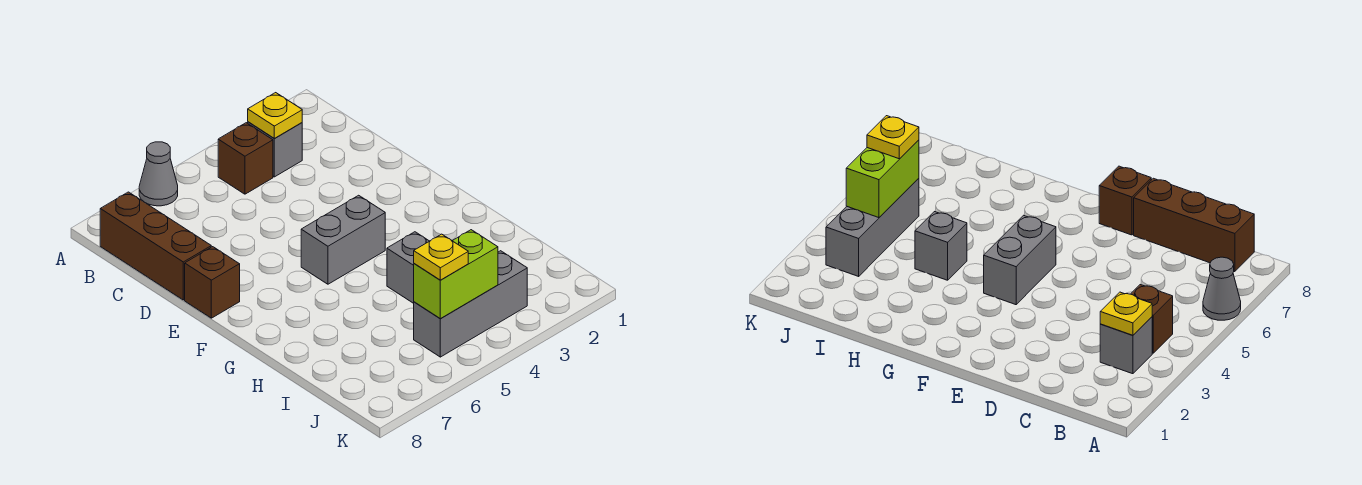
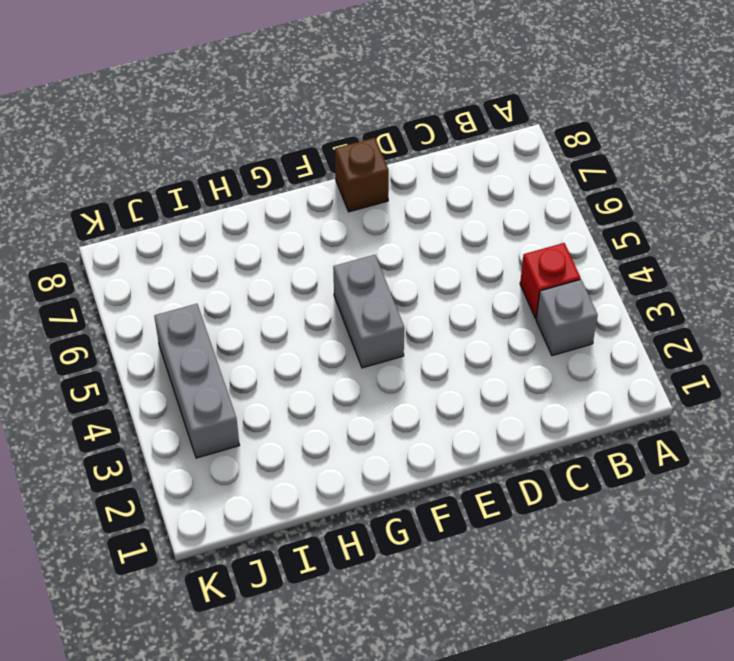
red 1x1 brick [520,243,580,319] -> brown 1x1 brick [218,123,273,194]
none -> grey 1x1 cone [139,142,178,206]
none -> brown 1x3 brick [100,192,211,300]

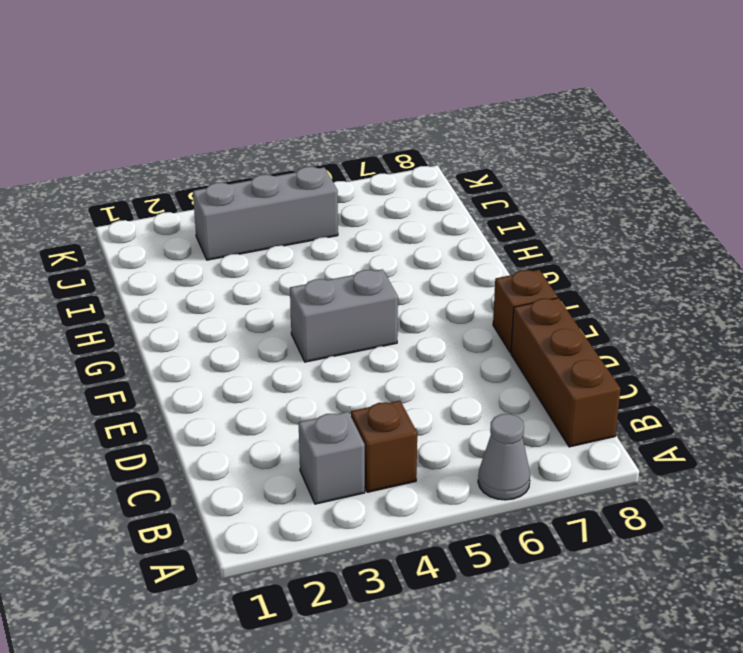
none -> grey 1x1 brick [387,232,429,303]
none -> yellow 1x1 plate [248,93,302,138]

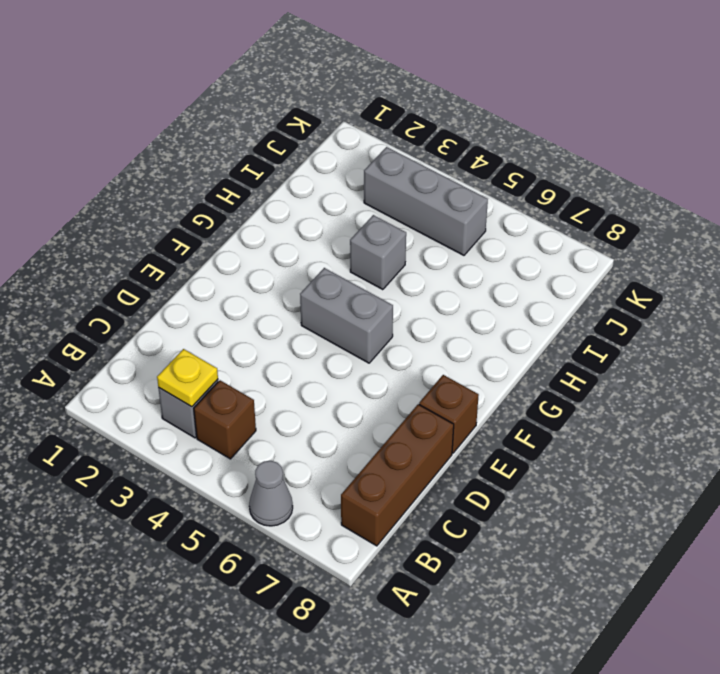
none -> lime 1x2 brick [414,230,498,319]
none -> yellow 1x1 plate [414,234,468,280]

